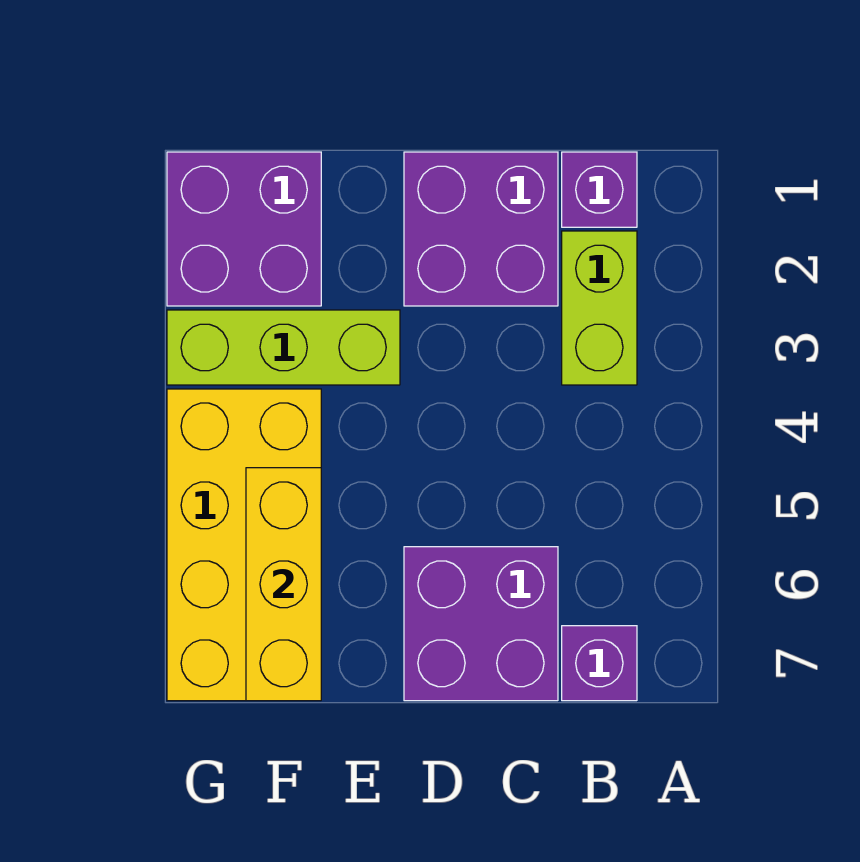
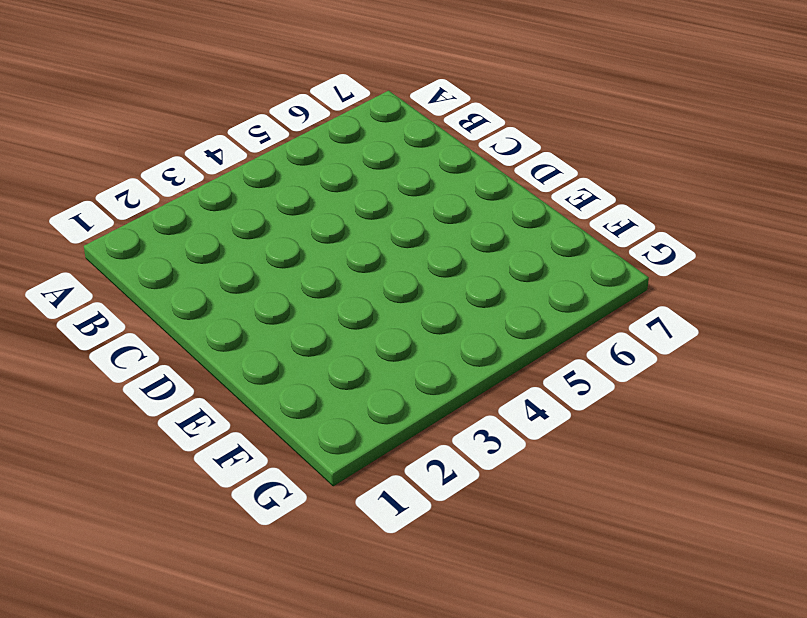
none -> purple 1x1 brick [562,152,637,227]
none -> lime 1x2 brick [562,231,637,385]

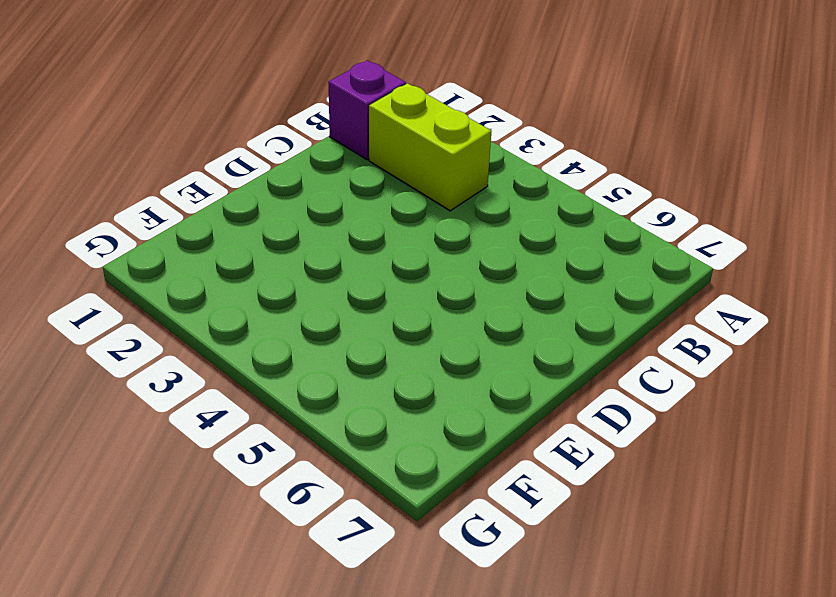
none -> purple 1x1 brick [562,626,637,701]
none -> purple 2x2 brick [404,152,558,306]

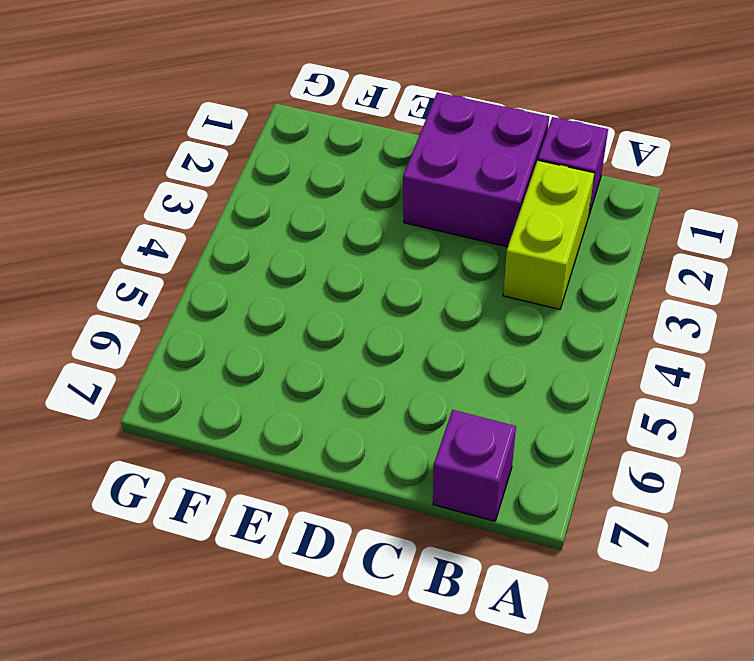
none -> purple 2x2 brick [404,547,558,701]
none -> lime 1x3 brick [167,310,400,385]

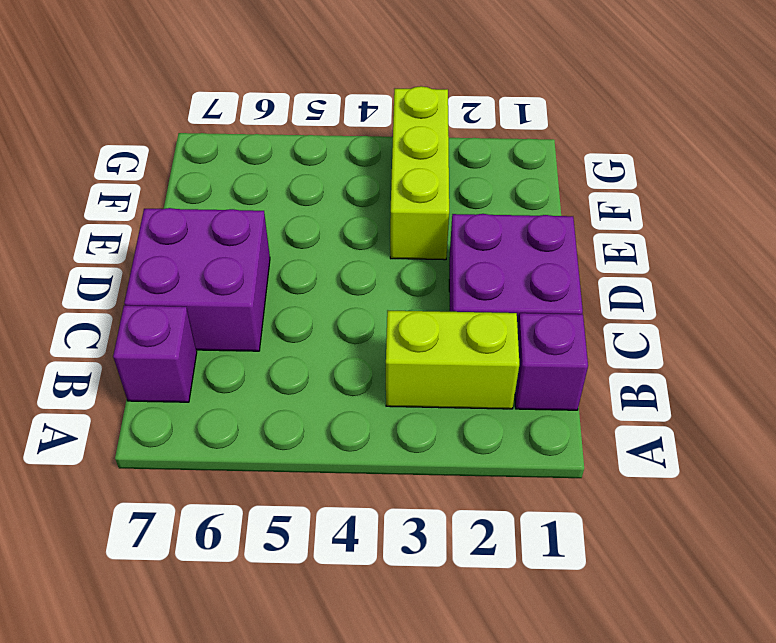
none -> purple 2x2 brick [167,152,321,306]
none -> yellow 2x4 brick [167,389,321,701]

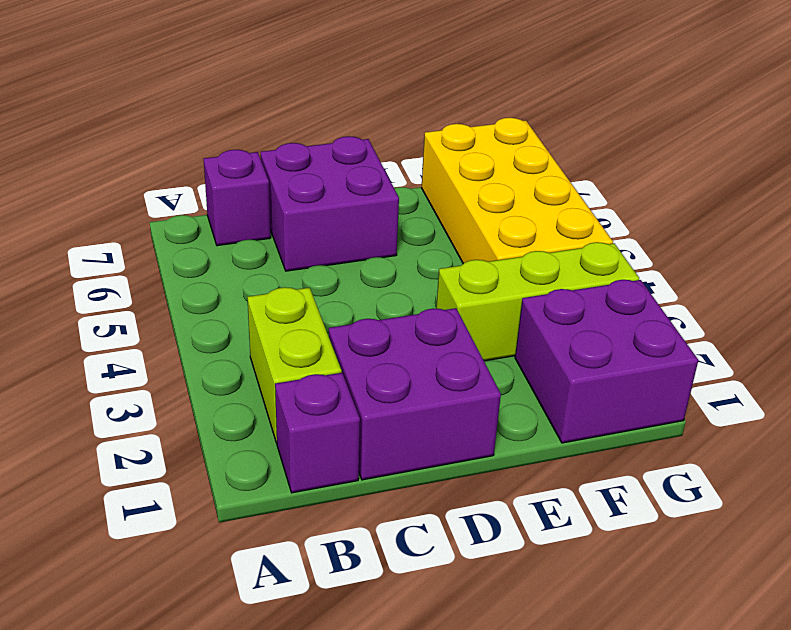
none -> yellow 1x3 brick [246,468,321,701]

